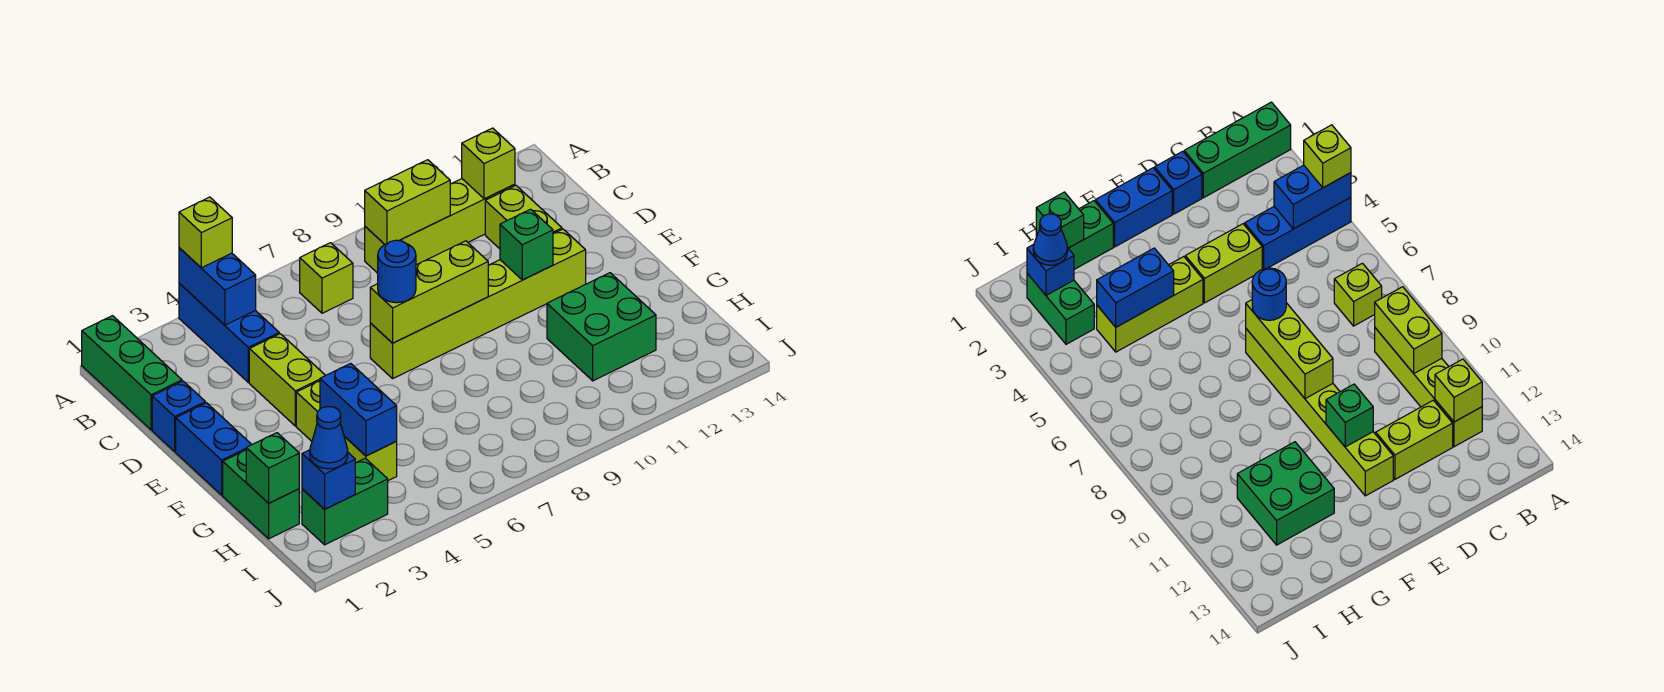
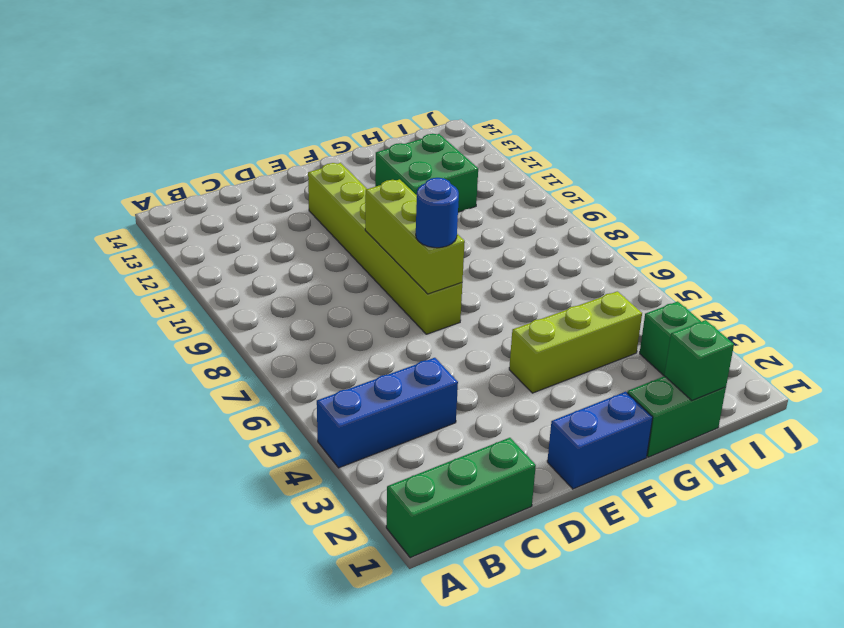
none -> lime 1x1 brick [300,243,353,313]
none -> lime 1x4 brick [365,179,515,273]
none -> lime 1x2 brick [485,186,562,249]

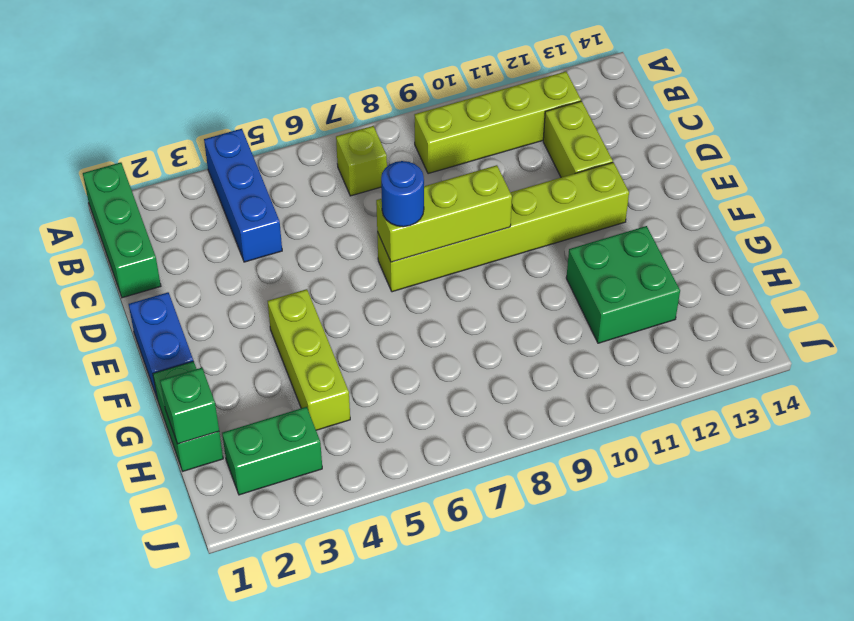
none -> blue 1x1 brick [152,381,205,451]
none -> lime 1x2 brick [249,334,325,426]
none -> blue 1x2 brick [179,248,256,325]

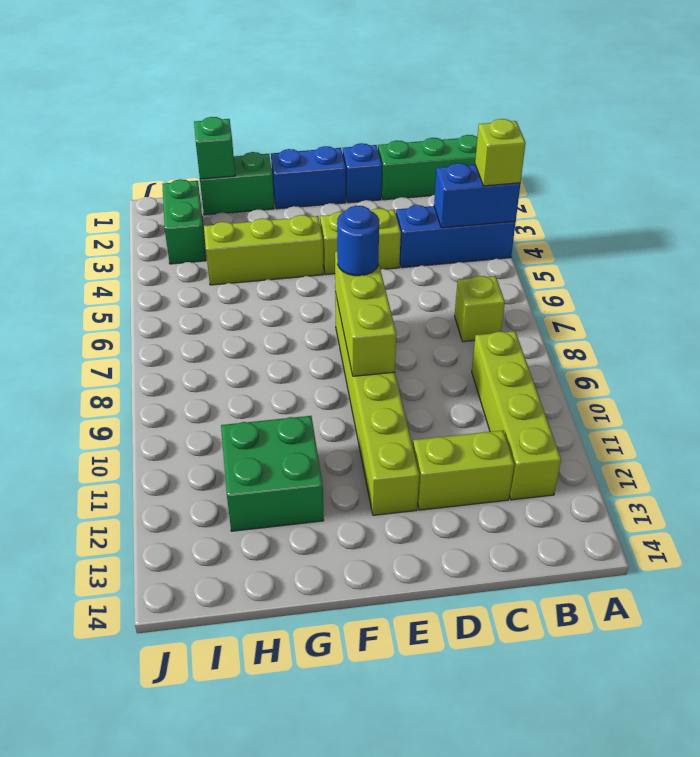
none -> lime 1x2 brick [365,160,450,244]
none -> lime 1x1 brick [462,128,515,199]
none -> green 1x1 brick [500,209,553,280]

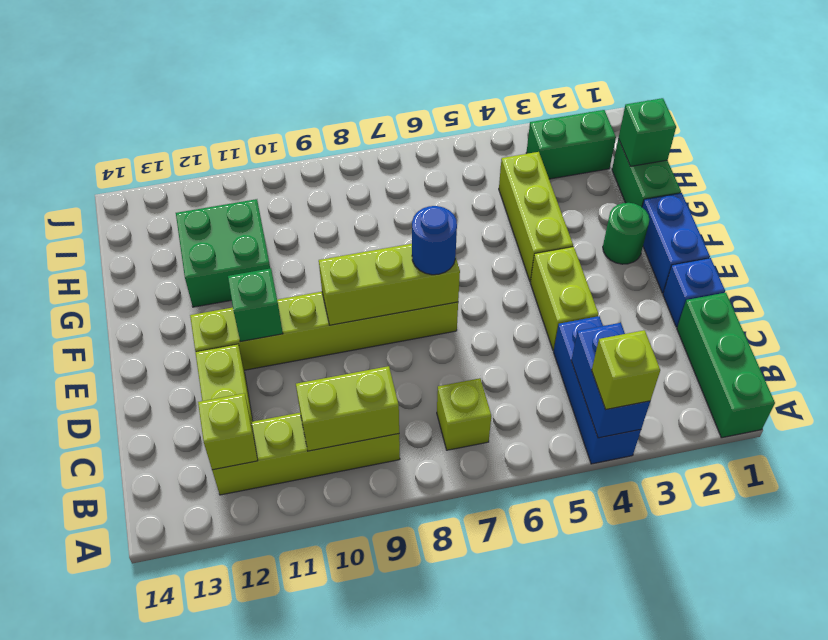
green 1x1 round brick [603,203,649,264] -> none
none -> blue 1x2 brick [320,363,397,456]
none -> blue 1x1 brick [302,450,355,509]
none -> blue 1x1 cone [310,406,348,469]

